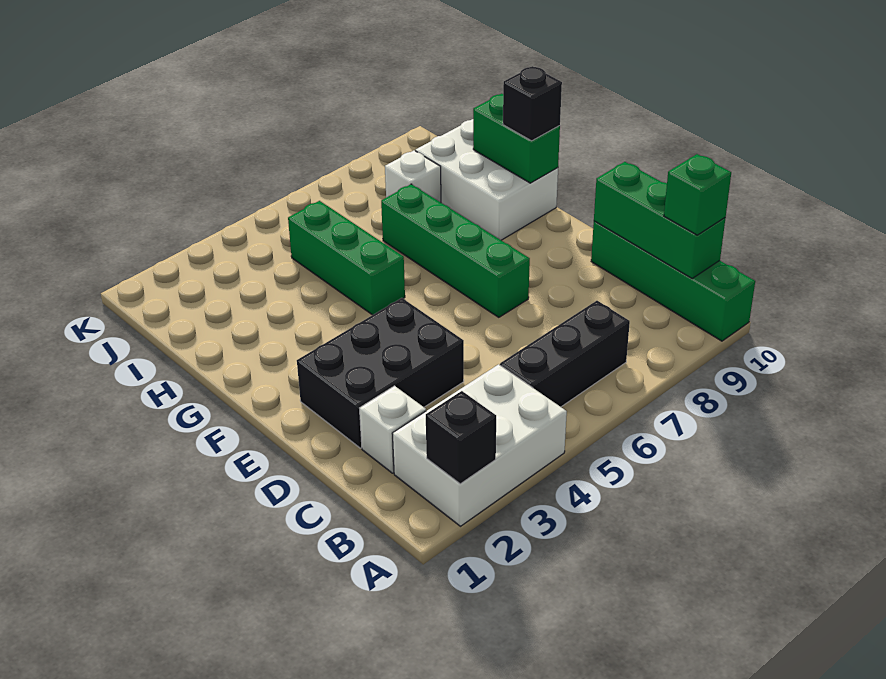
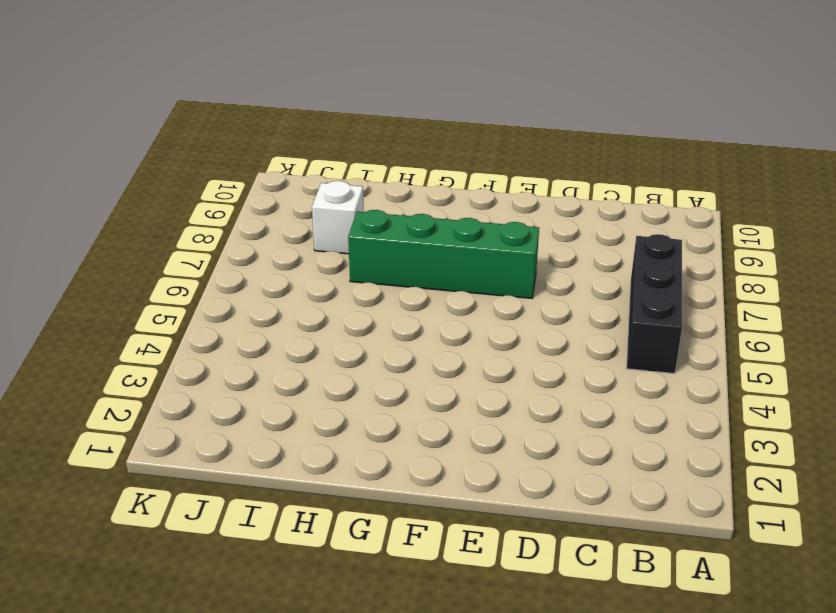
none -> white 2x3 brick [392,364,567,526]
none -> green 1x4 brick [591,221,755,341]
none -> white 1x1 brick [359,386,426,473]

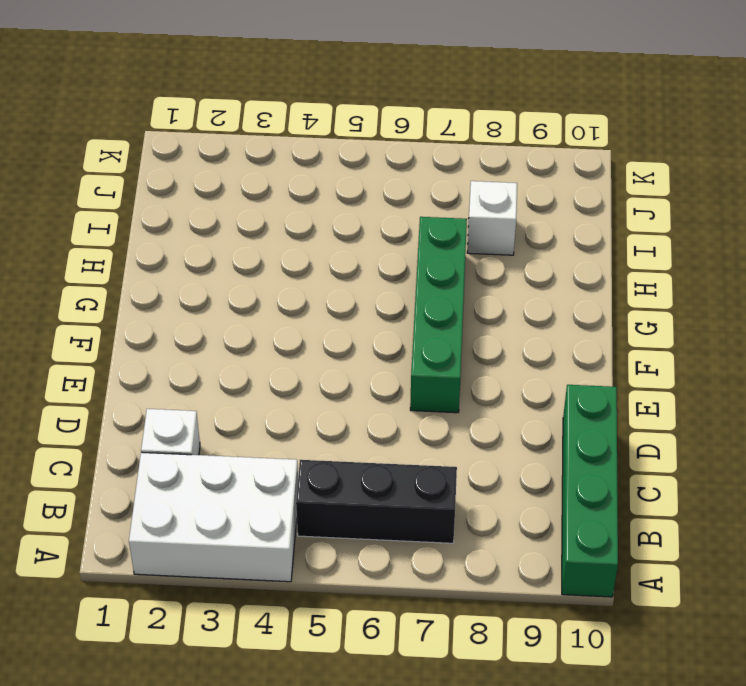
none -> black 2x3 brick [297,298,464,448]
none -> green 1x3 brick [288,201,405,315]
none -> white 2x3 brick [415,119,558,240]

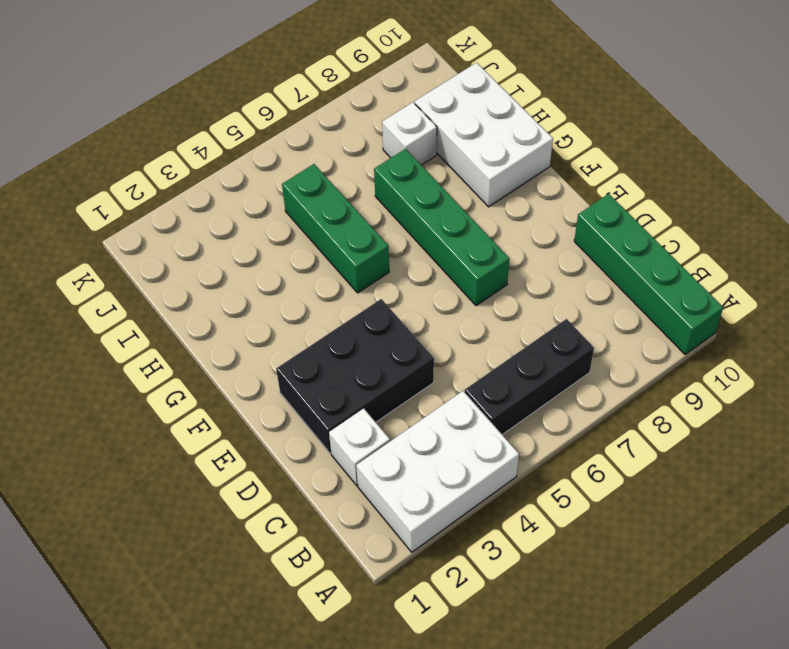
none -> black 1x1 brick [426,391,496,484]
none -> green 1x3 brick [594,162,725,278]
none -> green 1x2 brick [473,94,560,183]

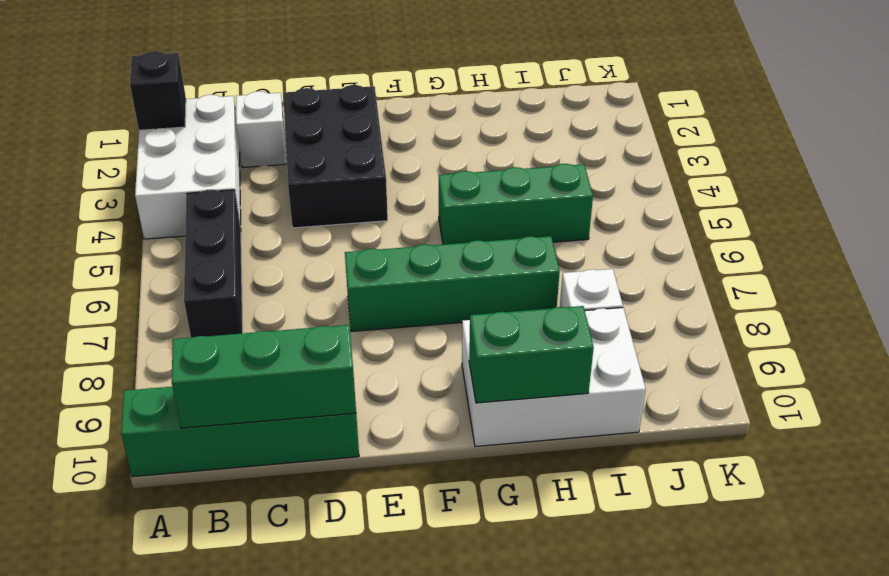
none -> green 1x1 brick [664,154,731,235]
none -> black 1x1 brick [503,66,562,141]

